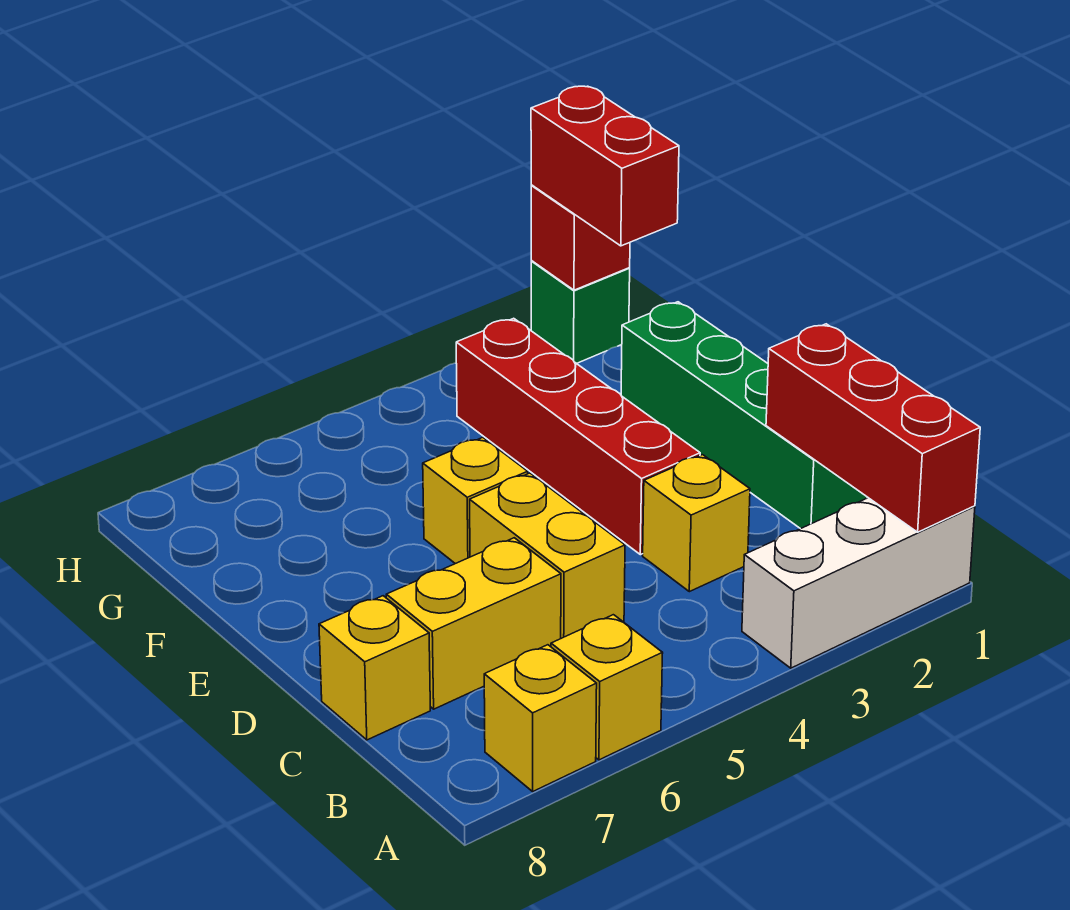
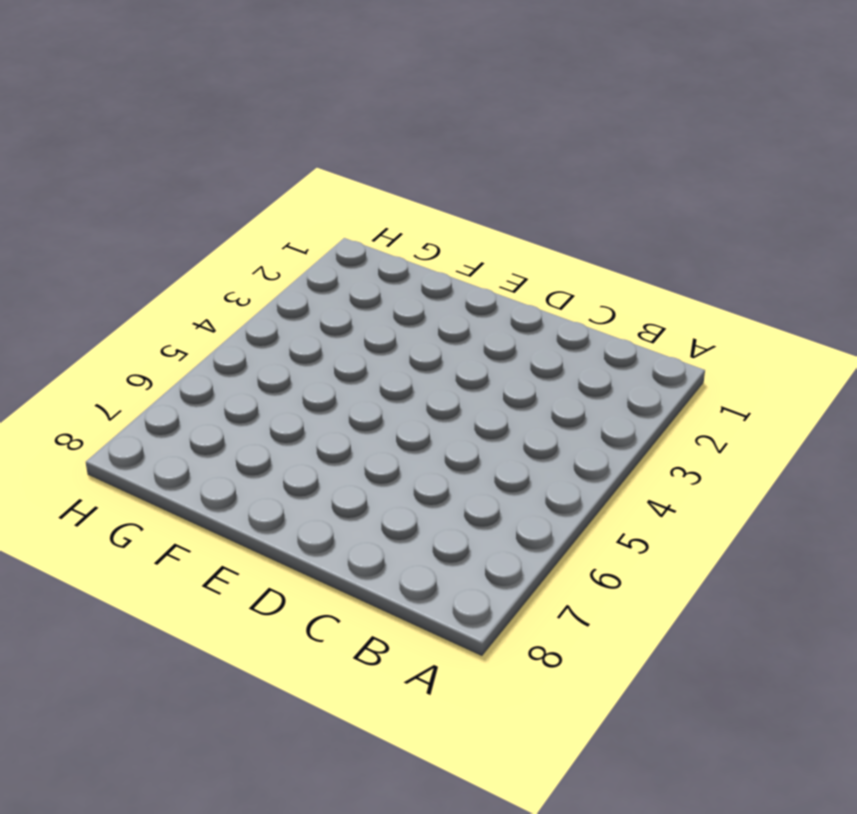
none -> white 1x3 brick [742,498,975,668]
none -> yellow 1x1 brick [551,615,663,760]
none -> yellow 1x1 brick [484,645,597,791]

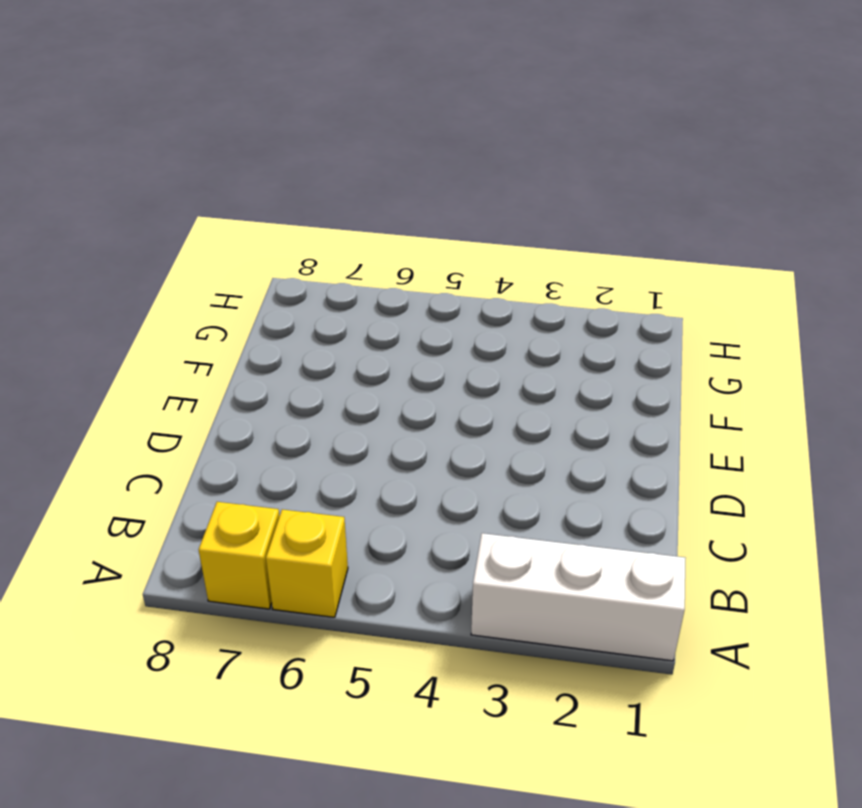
none -> green 1x4 brick [621,302,867,529]
none -> yellow 1x1 brick [643,455,750,592]
none -> yellow 1x2 brick [470,473,625,638]

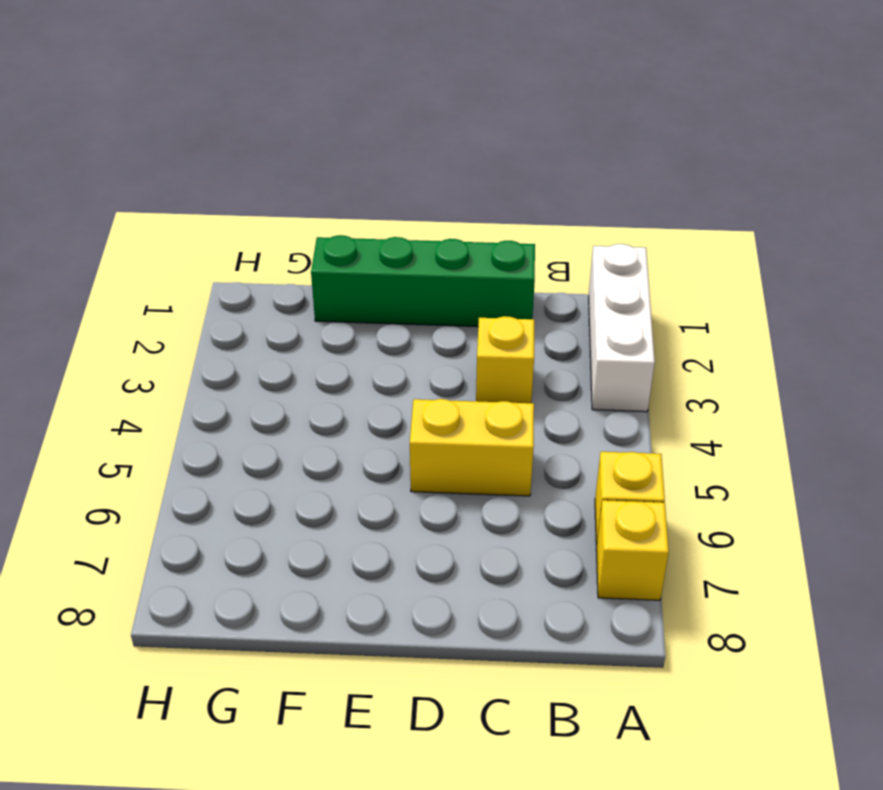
none -> yellow 1x2 brick [386,538,561,709]
none -> yellow 1x1 brick [319,596,430,740]
none -> red 1x4 brick [456,318,700,555]

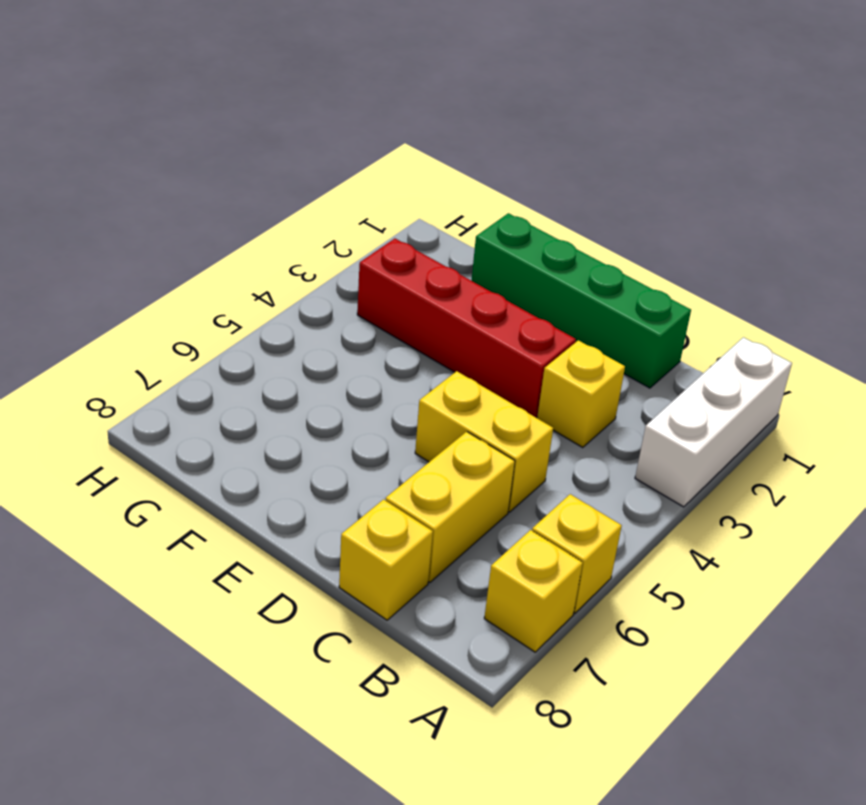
none -> yellow 1x1 brick [423,438,528,564]
none -> green 1x1 brick [531,261,630,364]
none -> red 1x3 brick [766,324,980,532]

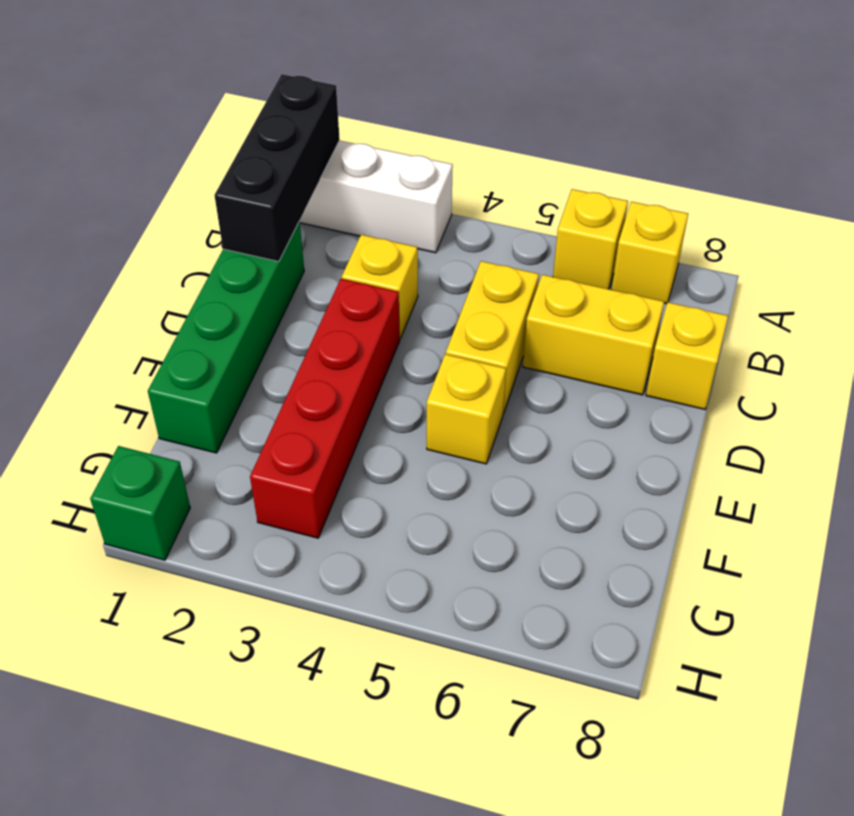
black 1x3 brick [214,74,340,262] -> red 1x3 brick [766,324,980,532]
none -> red 1x1 brick [531,185,630,290]
none -> red 1x2 brick [531,86,679,246]

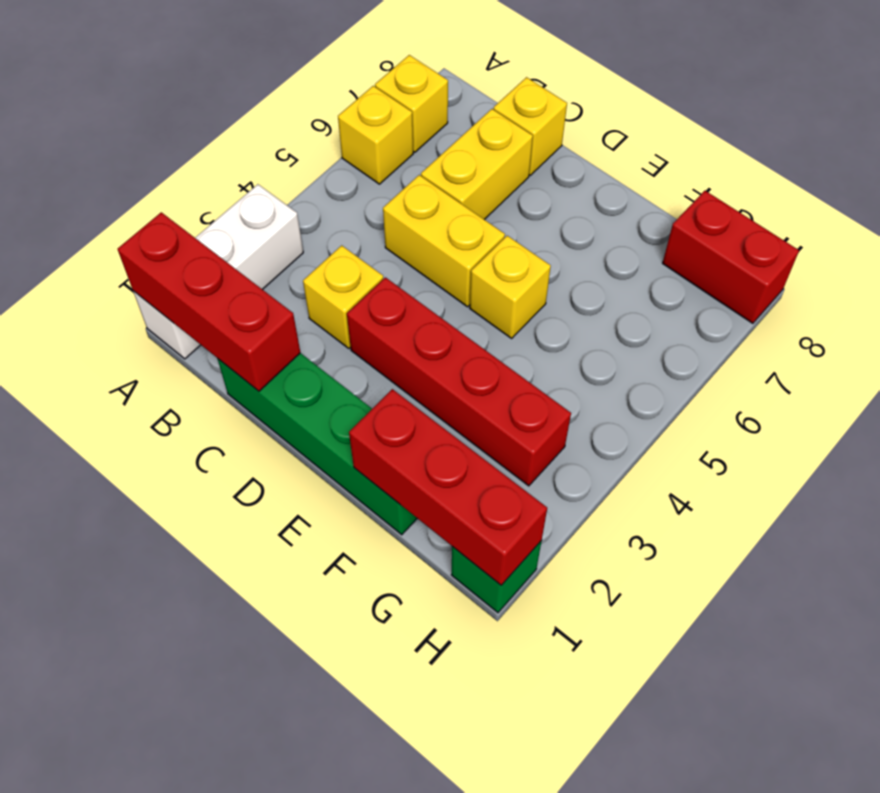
red 1x3 brick [349,389,547,585] -> red 1x1 brick [531,185,630,290]
red 1x2 brick [663,191,799,323] -> red 1x2 brick moved to [531,86,679,246]

